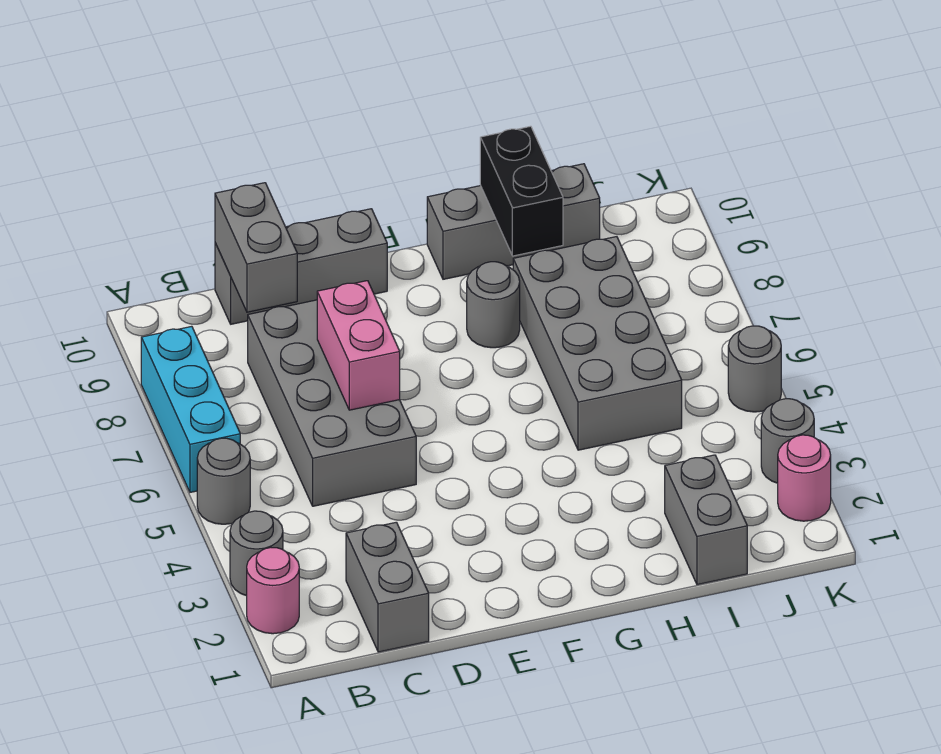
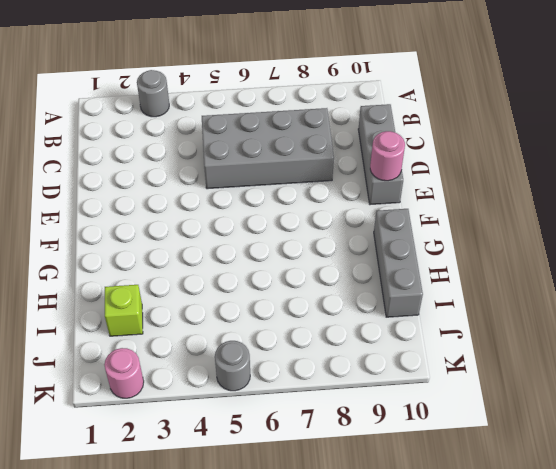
pink 1x1 round brick [370,131,405,181] -> pink 1x1 round brick moved to [247,548,299,634]
lime 1x1 brick [105,285,143,336] -> grey 1x2 brick [665,455,747,585]
none -> grey 1x1 round brick [197,438,250,524]
none -> cyan 1x3 brick [141,326,240,492]
none -> grey 1x2 brick [346,522,429,652]

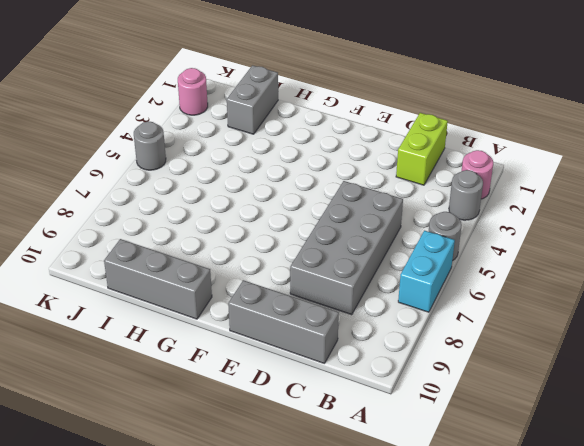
cyan 1x2 brick [398,231,455,312] -> cyan 1x3 brick [141,326,240,492]
lime 1x2 brick [396,113,448,185] -> grey 1x2 brick [346,522,429,652]
none -> grey 1x1 round brick [467,262,520,348]
none -> grey 2x4 brick [513,237,682,450]
none -> grey 1x1 round brick [761,399,814,483]

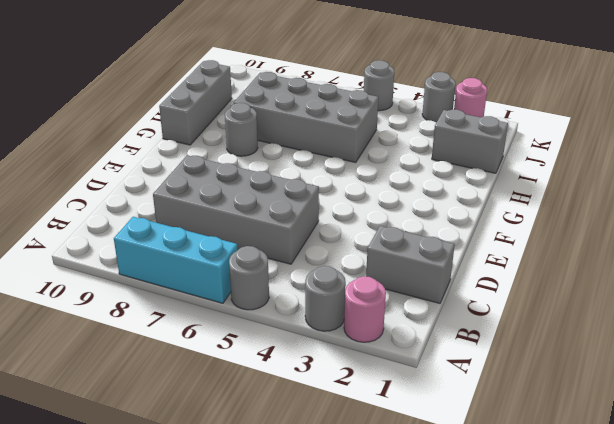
none -> grey 1x3 brick [215,209,387,324]
none -> grey 1x2 brick [215,183,297,312]
none -> pink 1x2 brick [317,281,400,410]

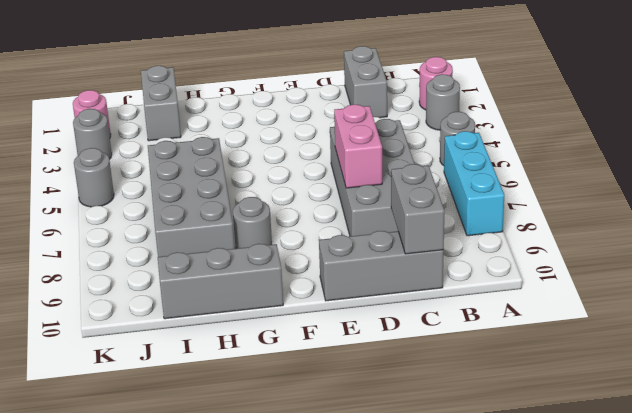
none -> black 1x2 brick [480,126,563,256]

